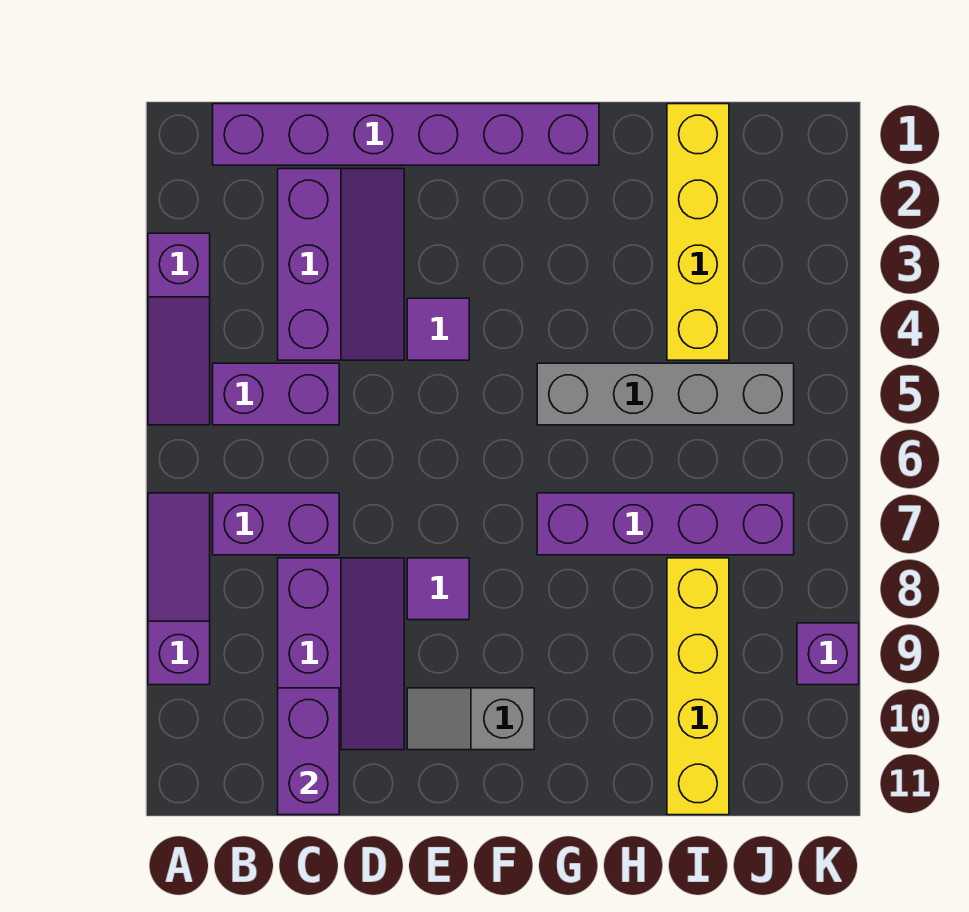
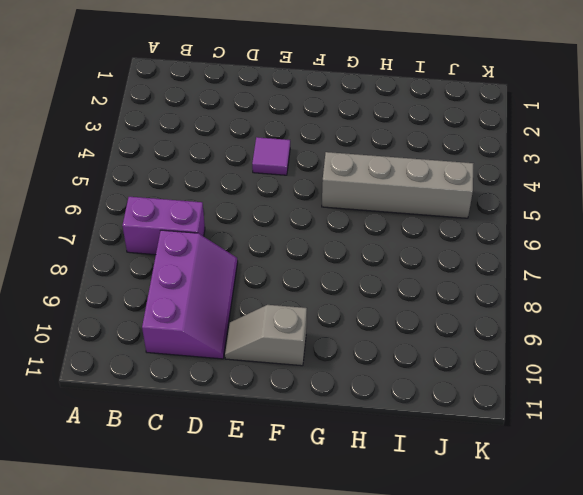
none -> purple 1x3 slope [148,233,210,425]
none -> purple 1x3 slope [148,493,210,685]
none -> purple 1x6 brick [213,104,599,165]

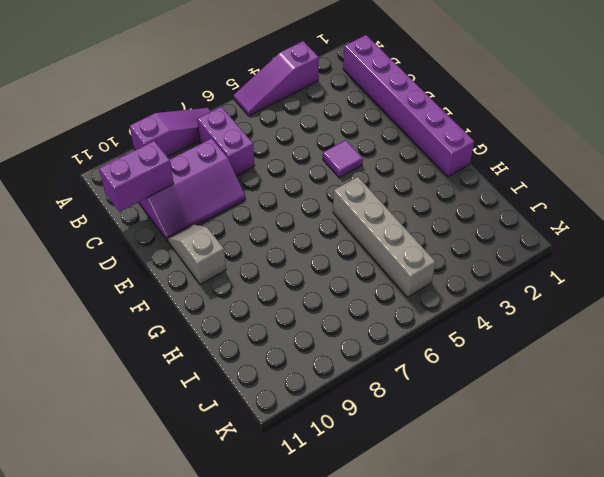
none -> purple 1x2 brick [213,363,339,425]
none -> purple 2x3 slope [278,169,404,360]
none -> purple 1x1 tile [407,558,469,620]

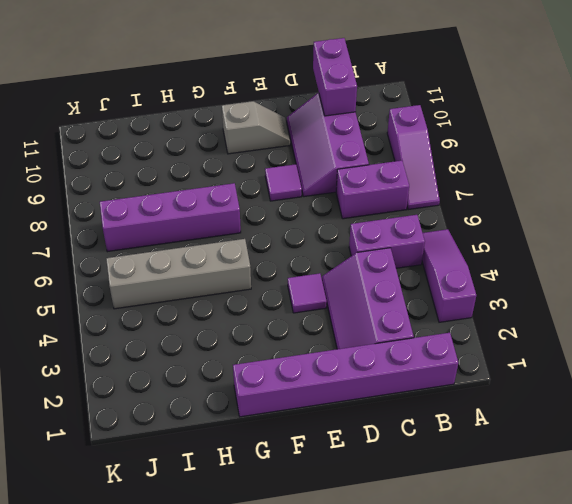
none -> yellow 1x4 brick [667,104,729,360]
none -> yellow 1x4 brick [667,558,729,815]
none -> purple 1x1 brick [797,623,859,685]

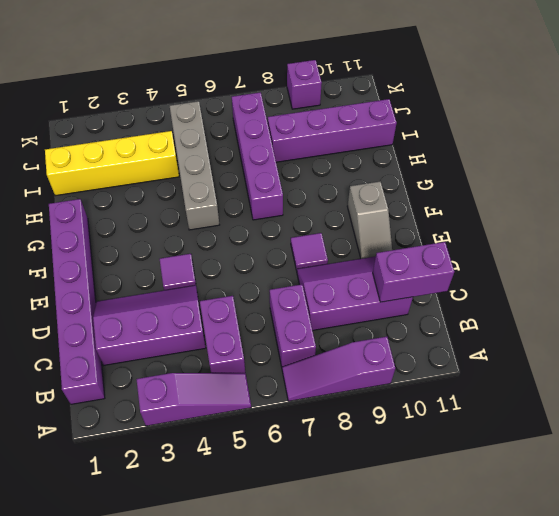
purple 1x4 brick [268,99,397,162] -> yellow 1x4 brick [667,558,729,815]

